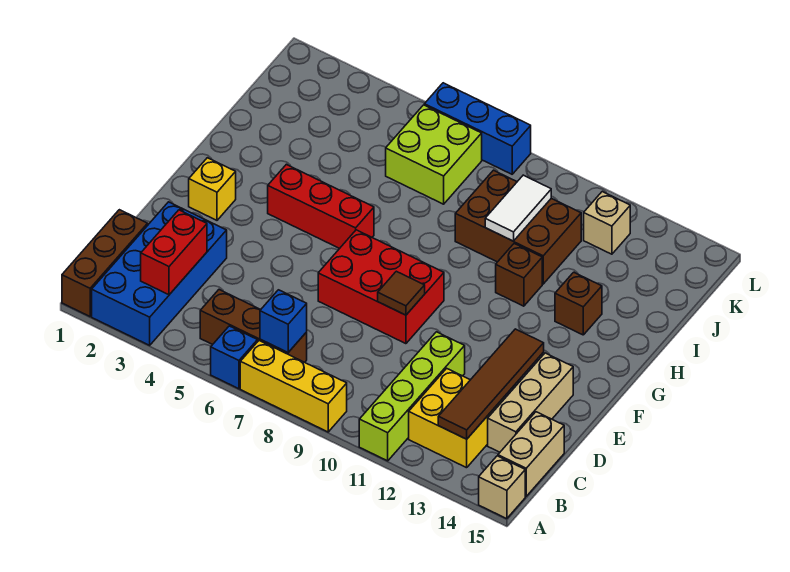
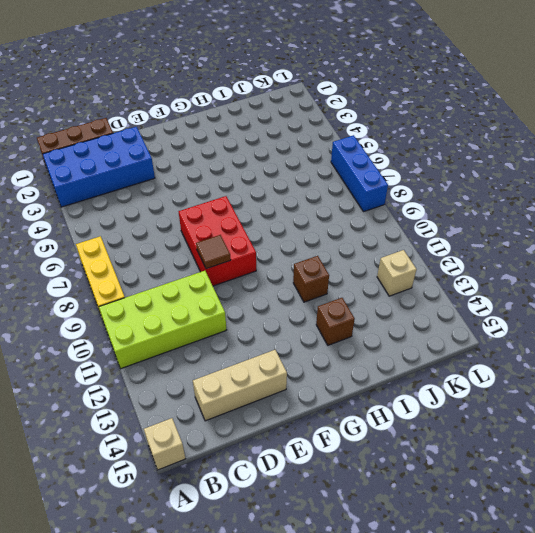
lime 2x4 brick [99,271,226,369] -> lime 1x4 brick [359,332,465,461]
none -> blue 1x1 brick [211,326,258,389]
none -> brown 1x3 brick [200,290,307,362]
none -> yellow 2x2 brick [409,368,505,468]

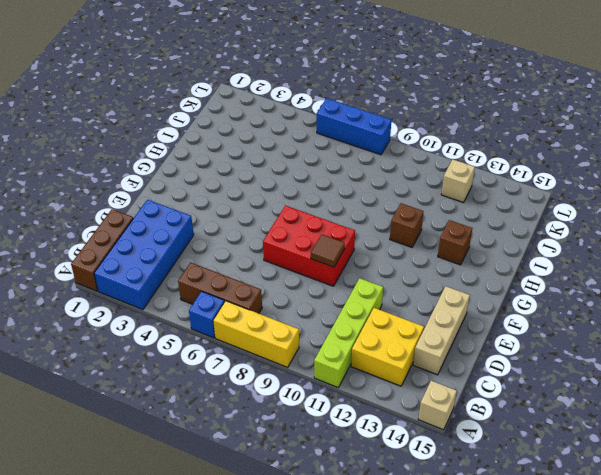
none -> tan 1x2 brick [498,412,564,496]
none -> yellow 1x1 brick [189,158,236,220]
none -> red 1x3 brick [268,164,374,248]

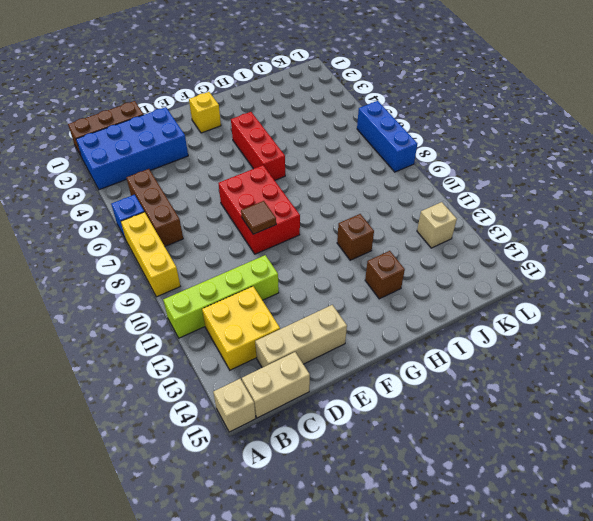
none -> brown 2x3 brick [455,170,581,284]
none -> lime 2x2 brick [386,105,482,204]
none -> red 1x2 brick [141,210,207,295]

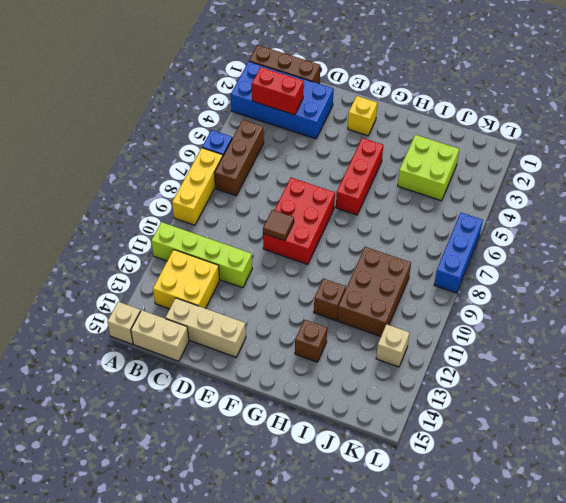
lime 2x2 brick [398,135,459,201] -> lime 2x2 brick moved to [386,105,482,204]
none -> blue 1x1 brick [260,290,307,353]
none -> brown 1x4 tile [438,329,544,439]
none -> white 1x2 tile [485,175,551,241]

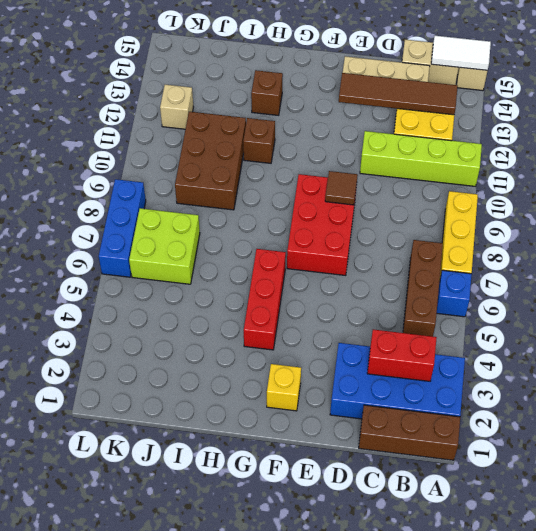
white 1x2 tile [431,36,491,70] -> white 1x2 tile moved to [485,175,551,241]
none -> blue 1x1 brick [260,290,307,353]

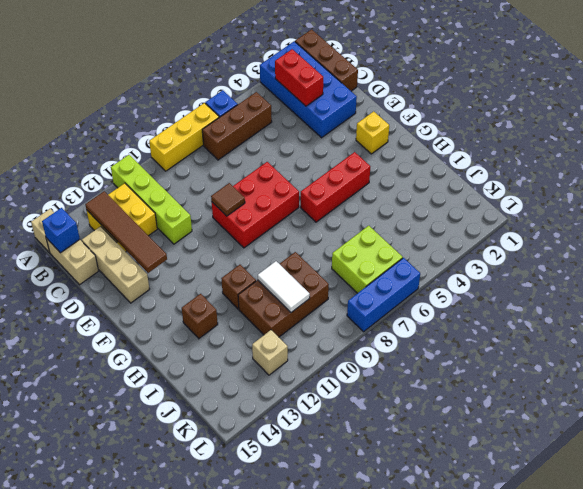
blue 1x1 brick [42,208,80,253] -> blue 1x1 brick moved to [260,290,307,353]

